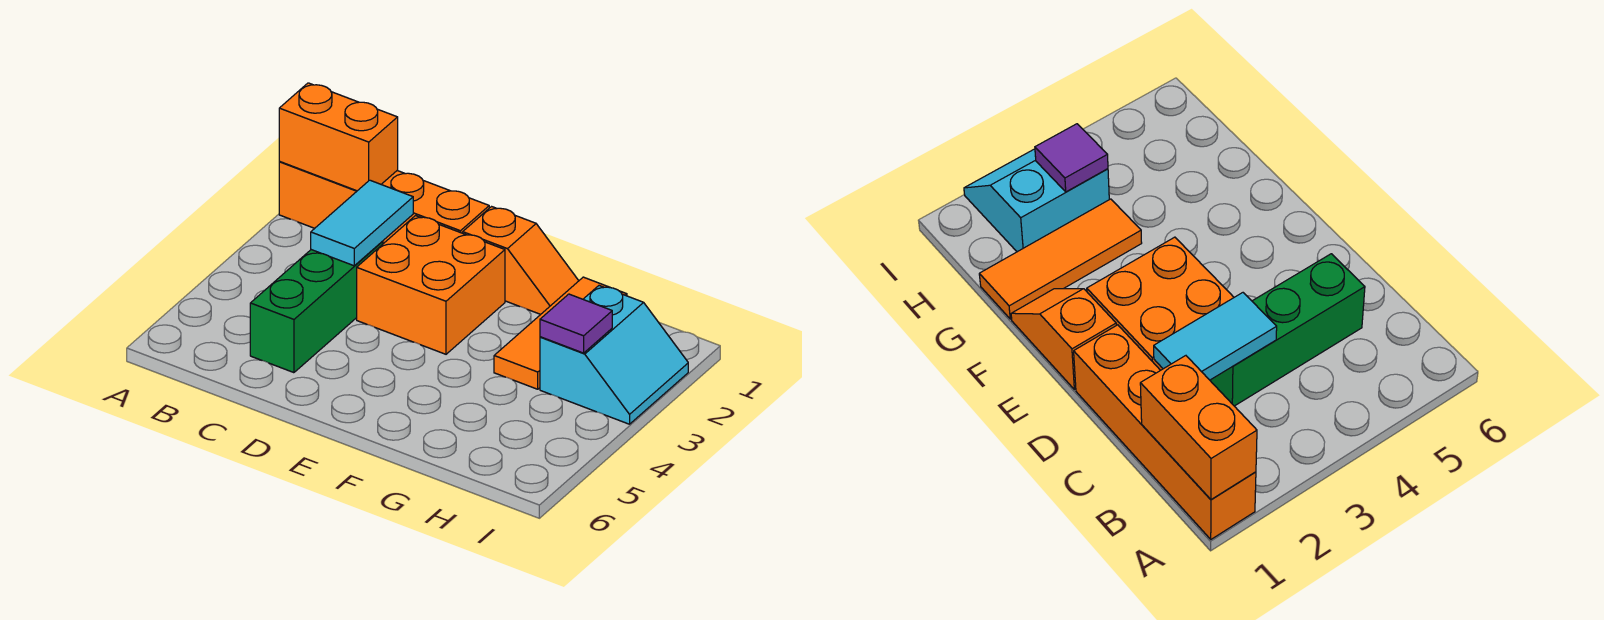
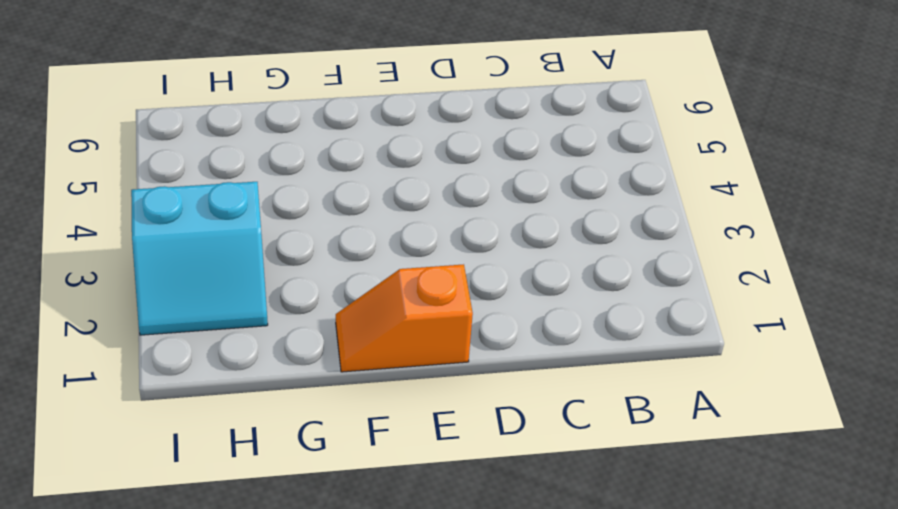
cyan 2x2 slope [131,182,268,335] -> cyan 2x2 slope turned to [540,286,688,424]
none -> orange 1x4 brick [279,162,489,244]
none -> green 1x3 brick [250,241,383,373]

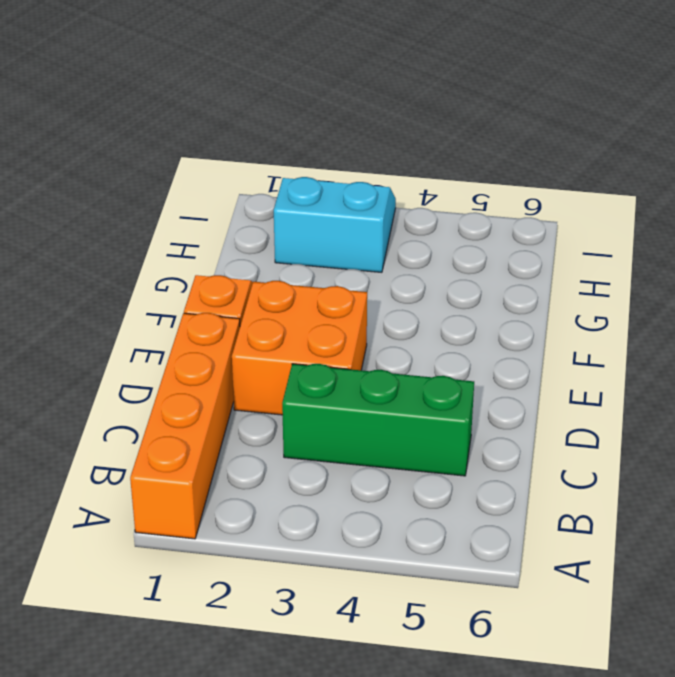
none -> orange 1x3 tile [494,277,627,389]
none -> orange 1x2 brick [279,83,398,191]

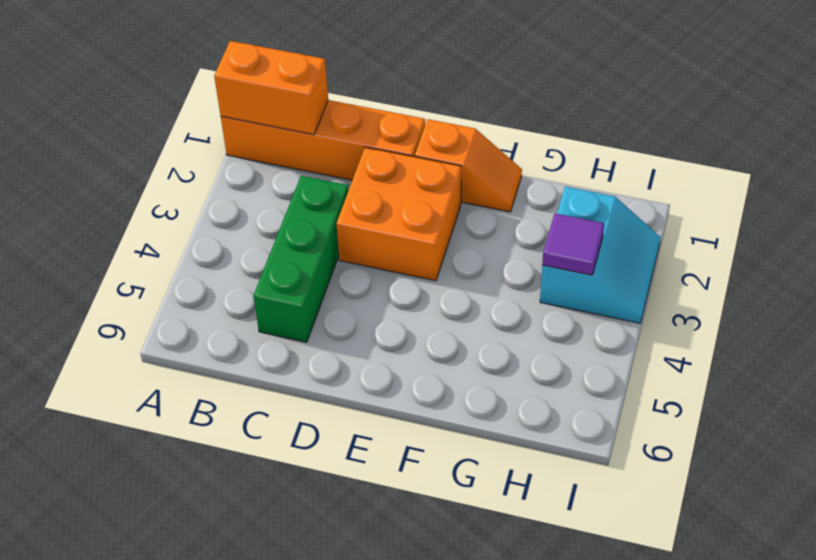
none -> orange 1x3 tile [494,277,627,389]
none -> cyan 1x2 tile [311,180,413,266]

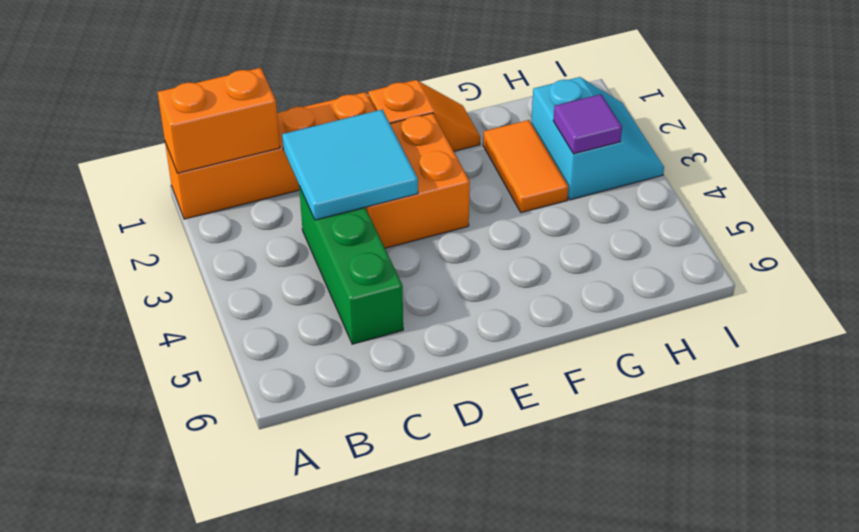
cyan 2x2 tile [282,110,418,220] -> cyan 1x2 tile [311,180,413,266]
orange 1x2 tile [483,120,568,213] -> orange 1x3 tile [494,277,627,389]

